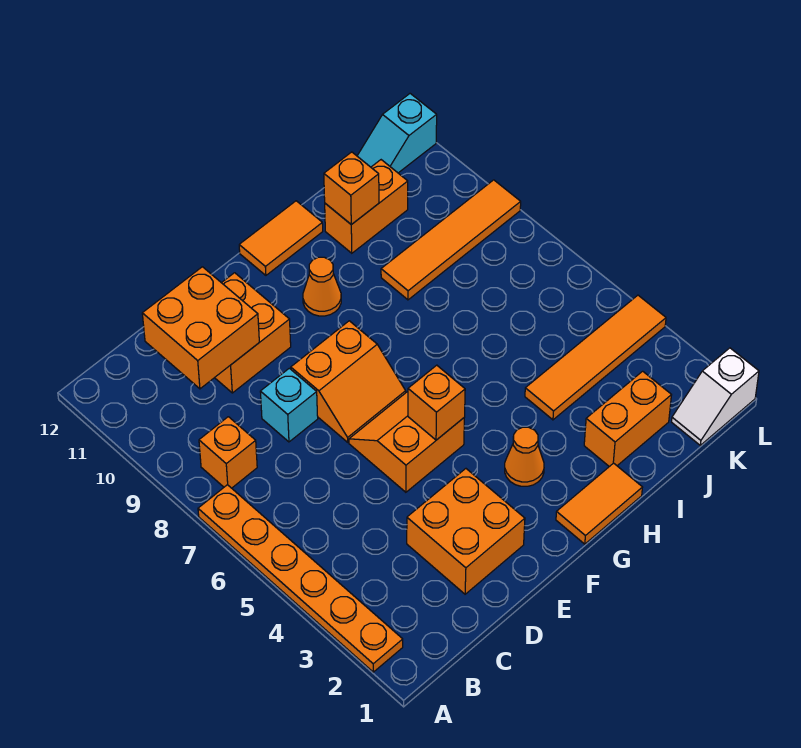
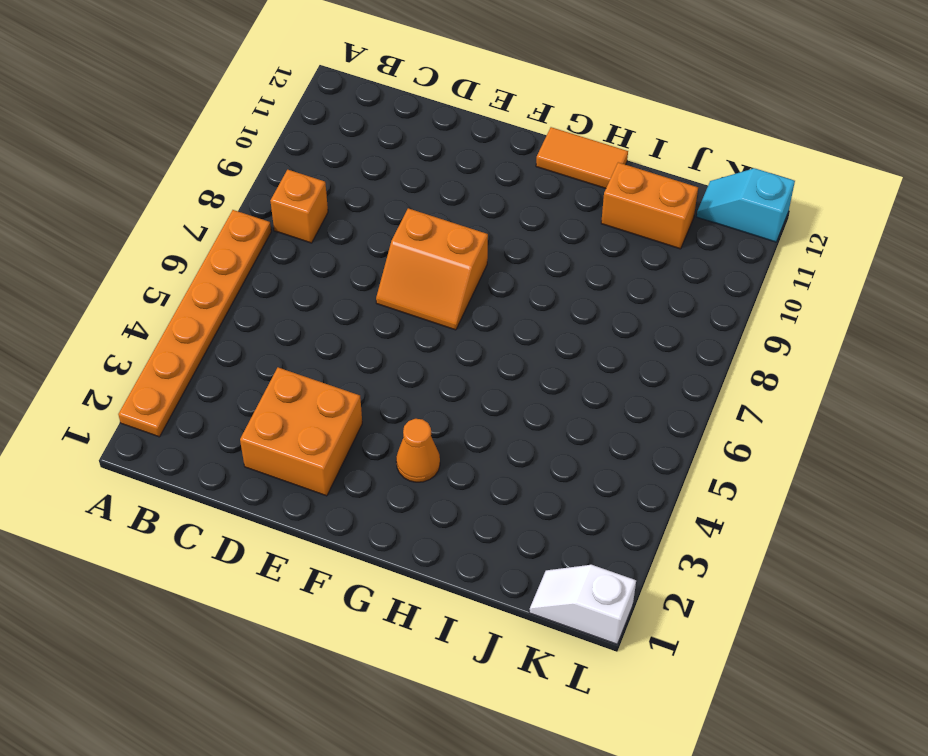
none -> cyan 1x1 brick [260,368,318,442]
none -> orange 2x2 brick [215,273,291,393]
none -> orange 2x2 slope [349,392,464,492]

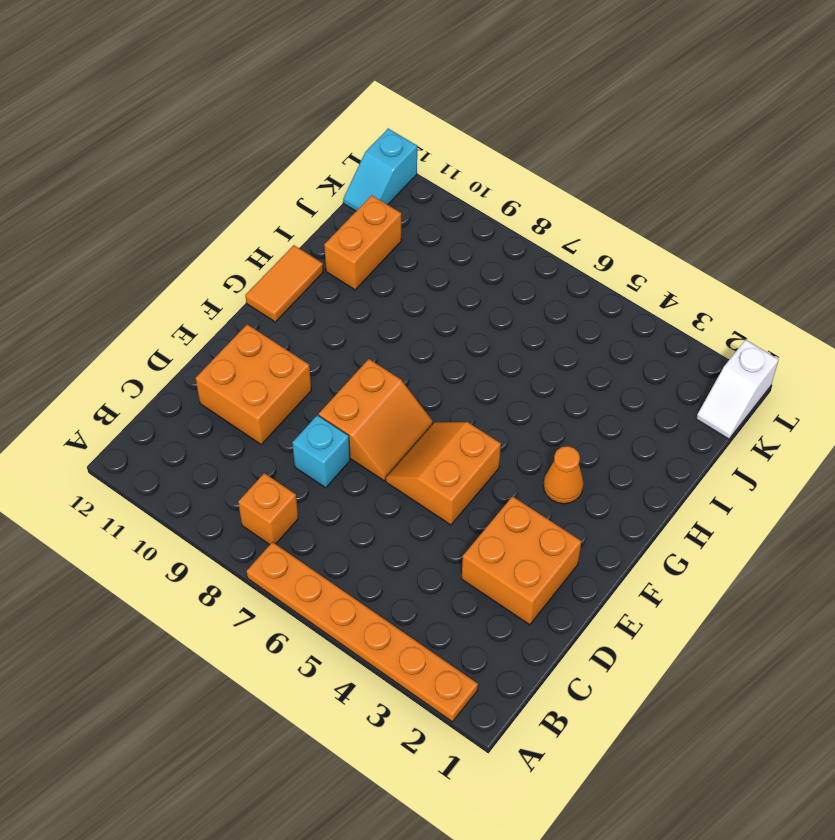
none -> orange 1x2 tile [556,463,643,544]
none -> orange 1x1 cone [303,257,341,316]
none -> orange 1x2 brick [584,371,671,467]

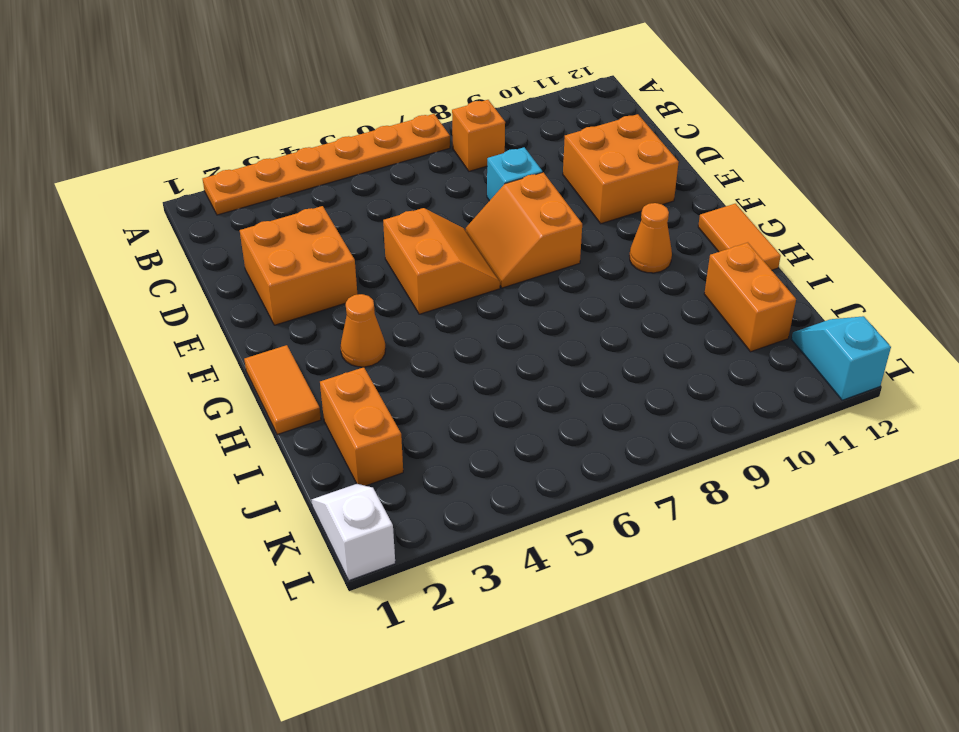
none -> orange 1x4 tile [525,295,666,420]
none -> orange 1x4 tile [381,180,521,300]
none -> orange 2x2 brick [142,267,259,389]

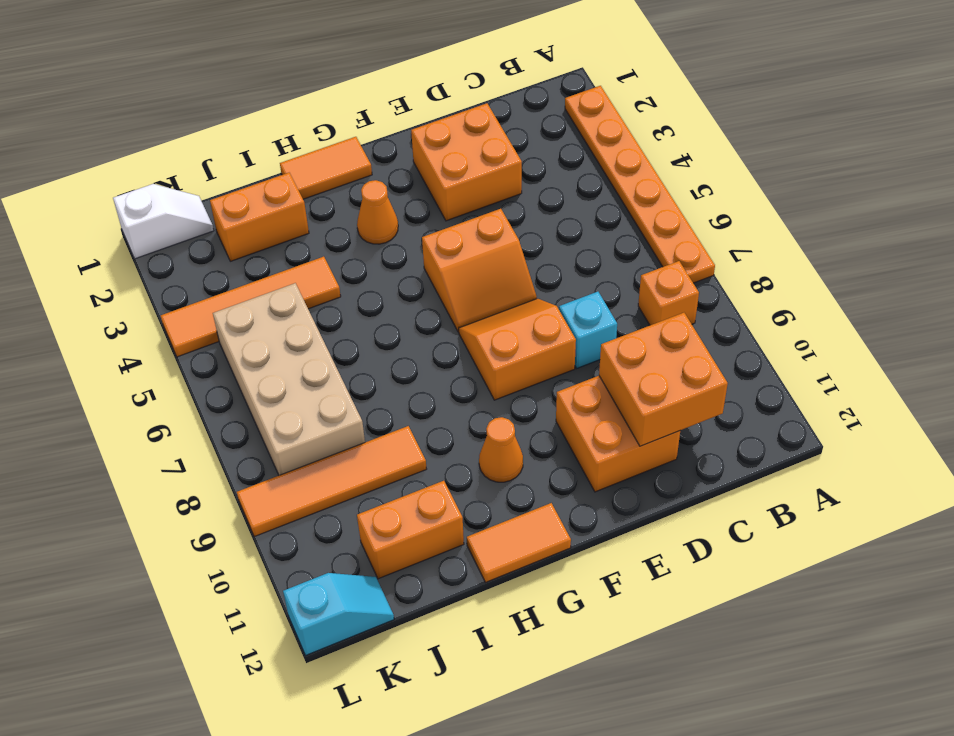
tan 2x4 brick [213,283,365,475] -> none
none -> orange 1x1 brick [408,365,465,440]
none -> orange 1x1 brick [324,152,379,225]

